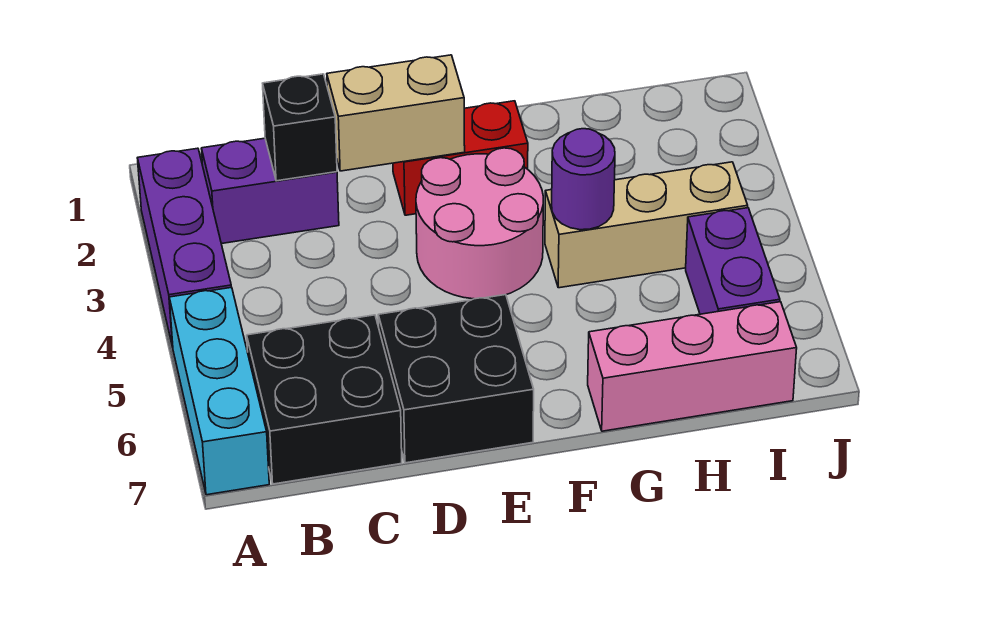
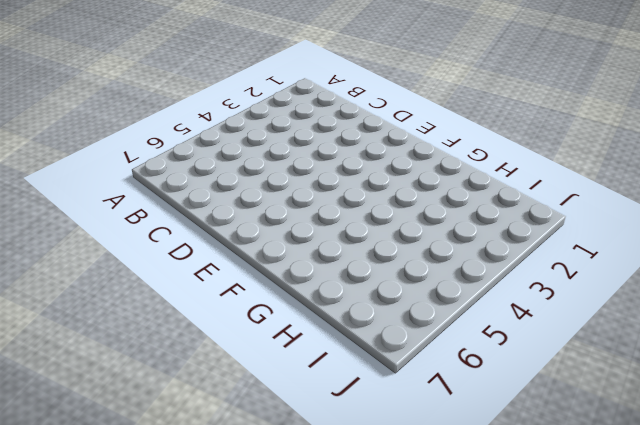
none -> purple 1x3 brick [138,148,231,347]
none -> cyan 1x3 brick [169,287,269,495]
none -> purple 1x2 brick [201,138,339,244]

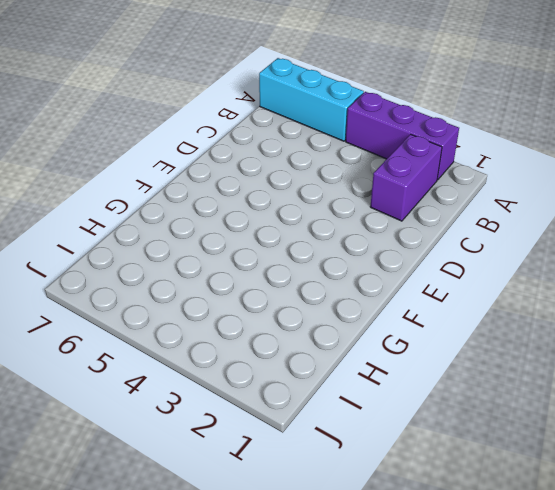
none -> black 2x2 brick [247,315,402,484]
none -> black 2x2 brick [378,295,534,463]
none -> red 1x2 brick [393,101,528,215]

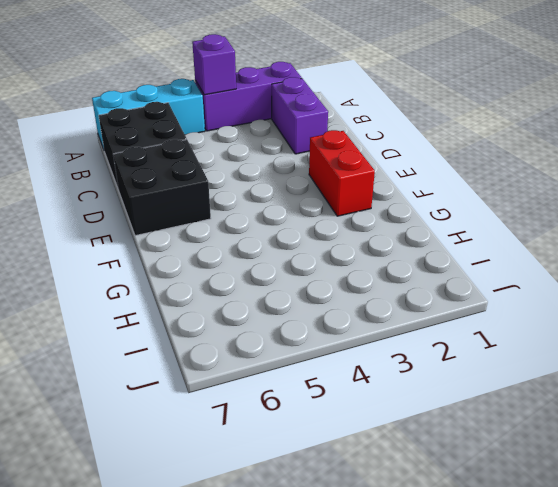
purple 1x1 brick [192,34,236,95] -> none
none -> pink 2x2 round brick [416,148,543,299]
none -> tan 1x3 brick [545,162,748,288]
none -> pink 1x3 brick [588,302,797,431]

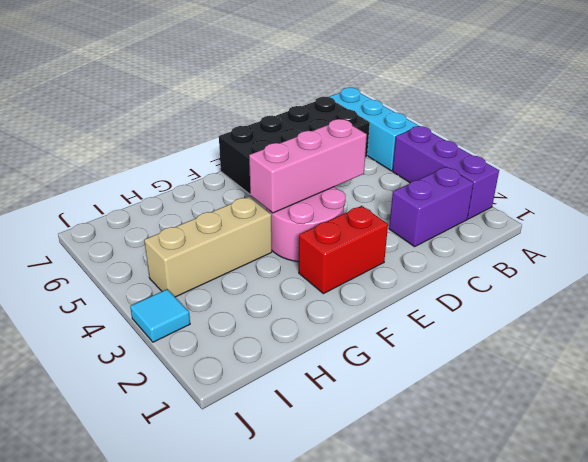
pink 1x3 brick [249,119,367,213] -> pink 1x3 brick moved to [588,302,797,431]
cyan 1x1 tile [130,289,190,342] -> none
none -> purple 1x2 brick [686,208,780,314]
none -> black 1x1 brick [263,74,337,181]
none -> tan 1x2 brick [327,55,465,171]

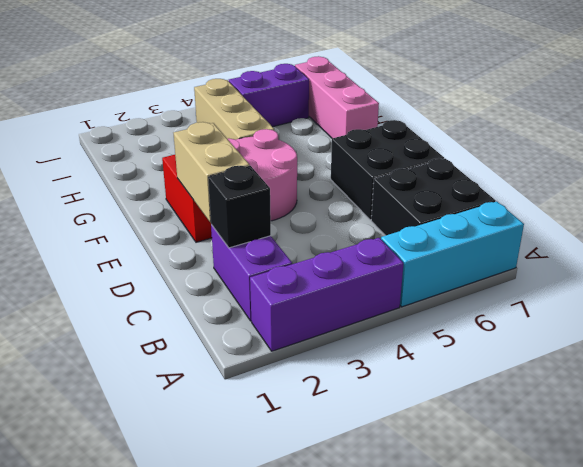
none -> purple 1x1 round brick [552,129,615,230]

